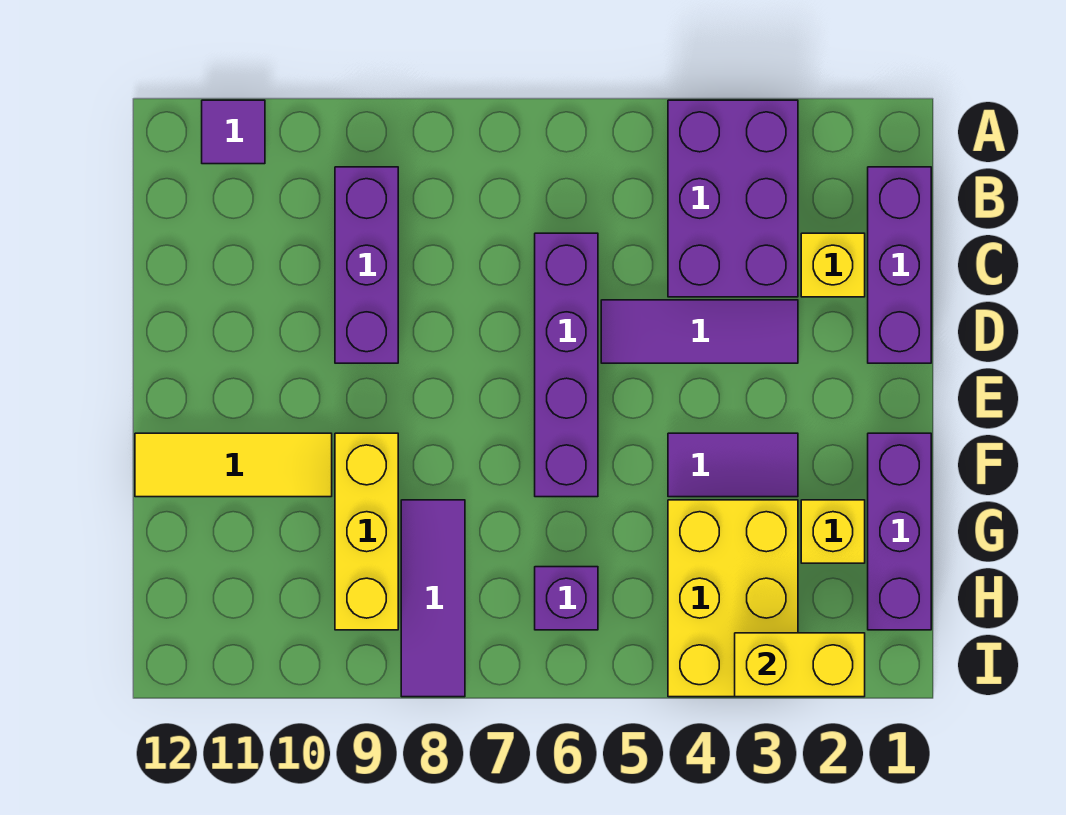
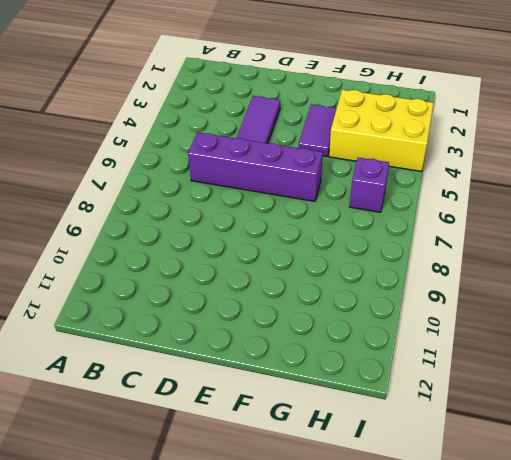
none -> purple 2x3 brick [668,100,798,297]
none -> purple 1x1 tile [202,100,265,164]
none -> purple 1x3 brick [868,167,931,363]

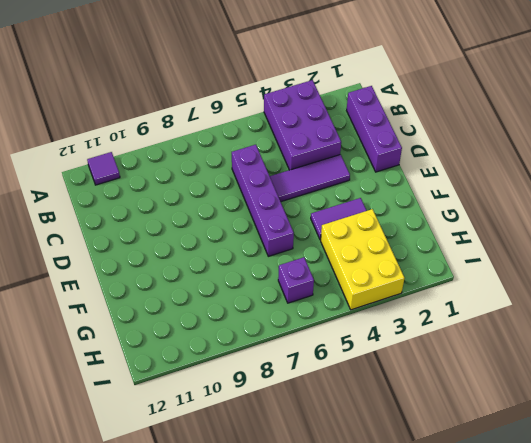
none -> purple 1x3 brick [335,167,398,363]
none -> yellow 1x1 brick [801,233,865,297]
none -> purple 1x3 brick [868,433,931,630]

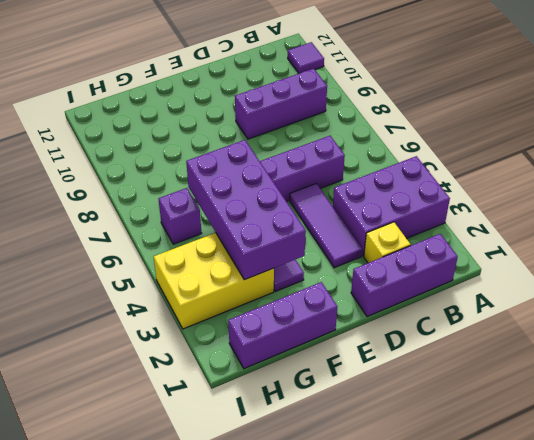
purple 2x4 brick [186,140,306,280] -> none
none -> yellow 1x3 brick [335,433,398,630]
none -> yellow 1x3 tile [135,433,332,497]
none -> yellow 1x1 brick [801,500,865,563]

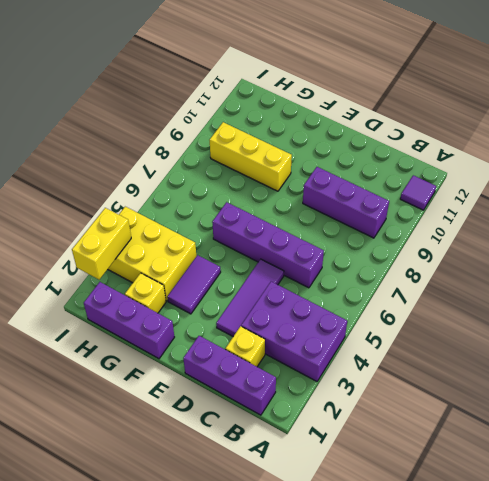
none -> yellow 1x3 tile [135,433,332,497]
none -> purple 1x3 tile [401,500,465,697]
none -> purple 1x1 brick [535,567,598,630]

